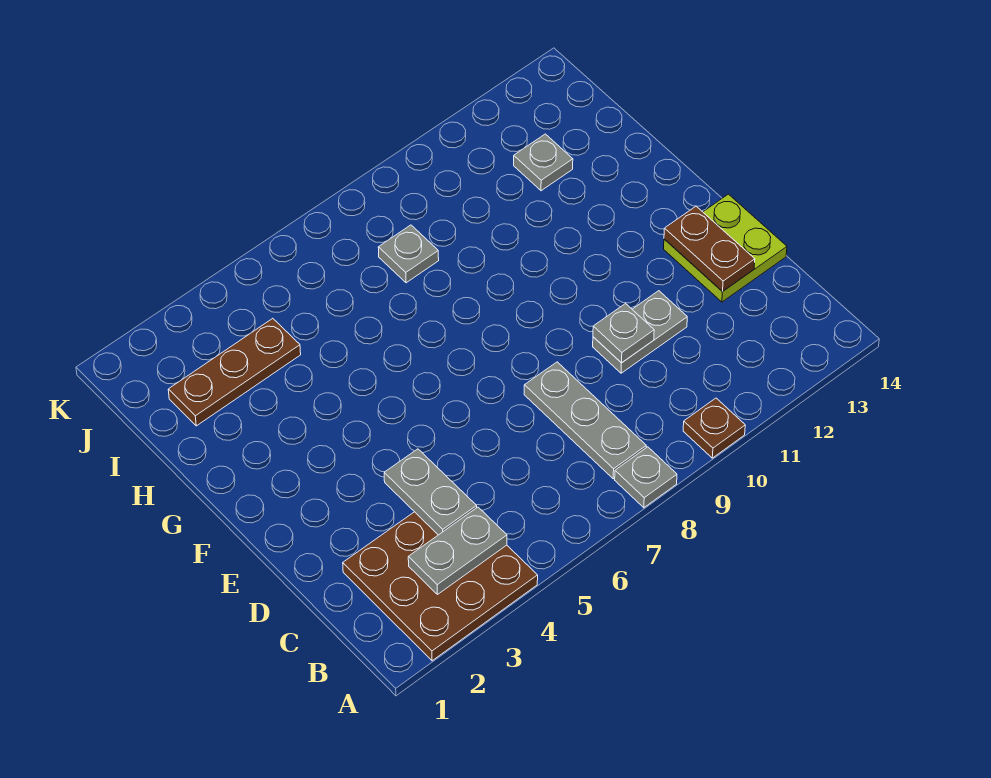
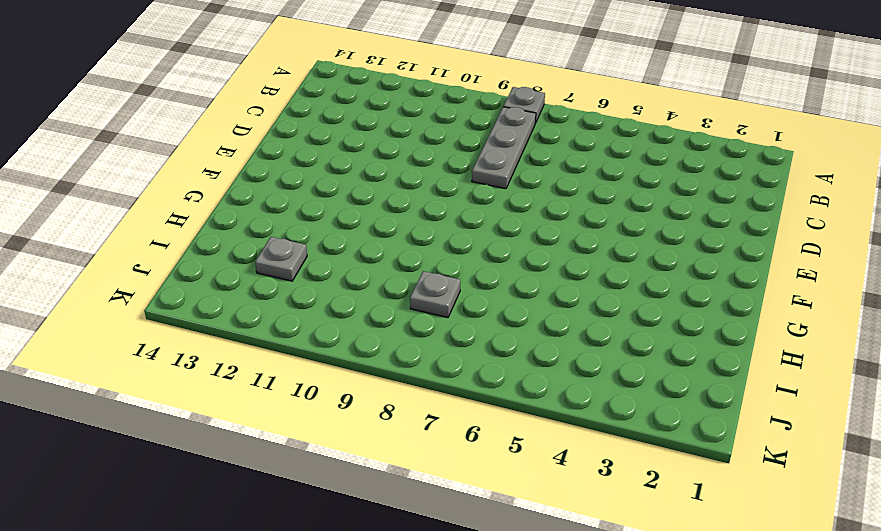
none -> brown 3x3 plate [343,512,538,661]
none -> brown 1x1 plate [683,398,745,458]
none -> grey 1x2 plate [593,291,687,373]

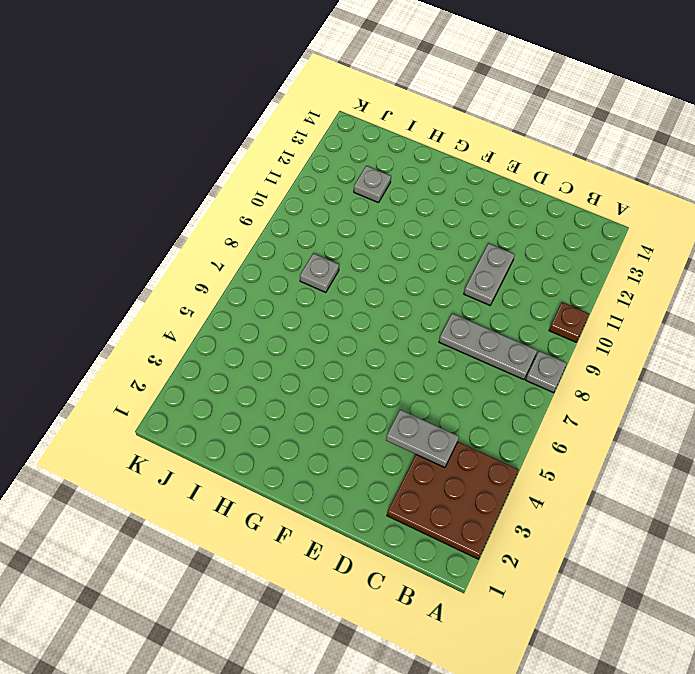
none -> lime 2x2 plate [664,194,787,302]
none -> brown 1x3 plate [168,318,301,426]
none -> grey 1x2 plate [408,507,507,595]

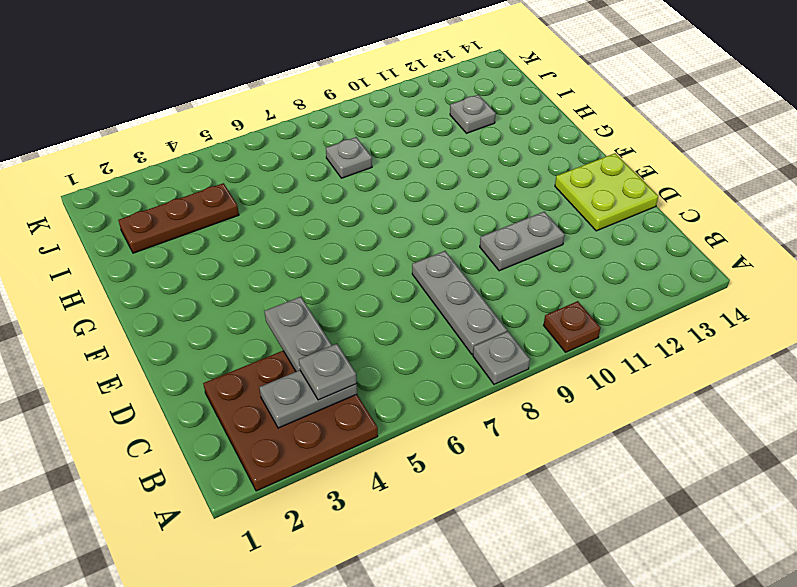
grey 1x1 plate [299,344,357,400] -> grey 1x1 plate moved to [593,304,654,363]
none -> brown 1x2 plate [664,206,755,292]

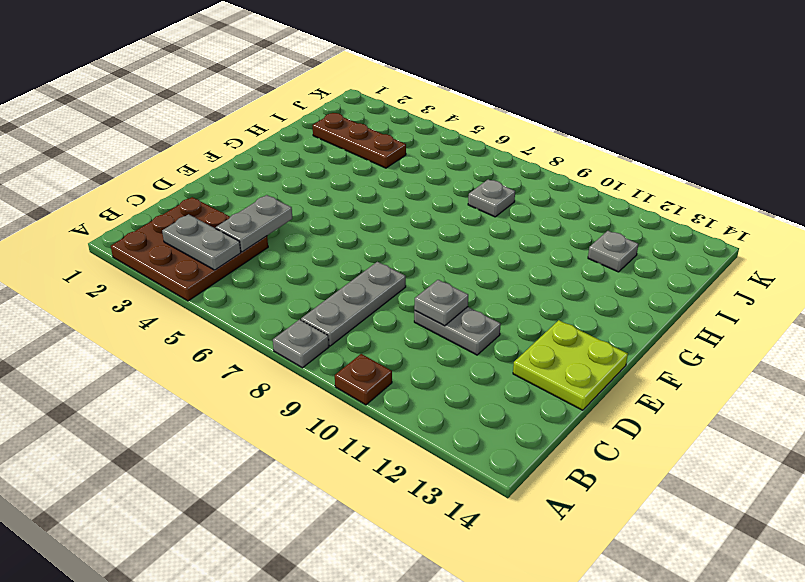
none -> brown 1x2 plate [664,206,755,292]

